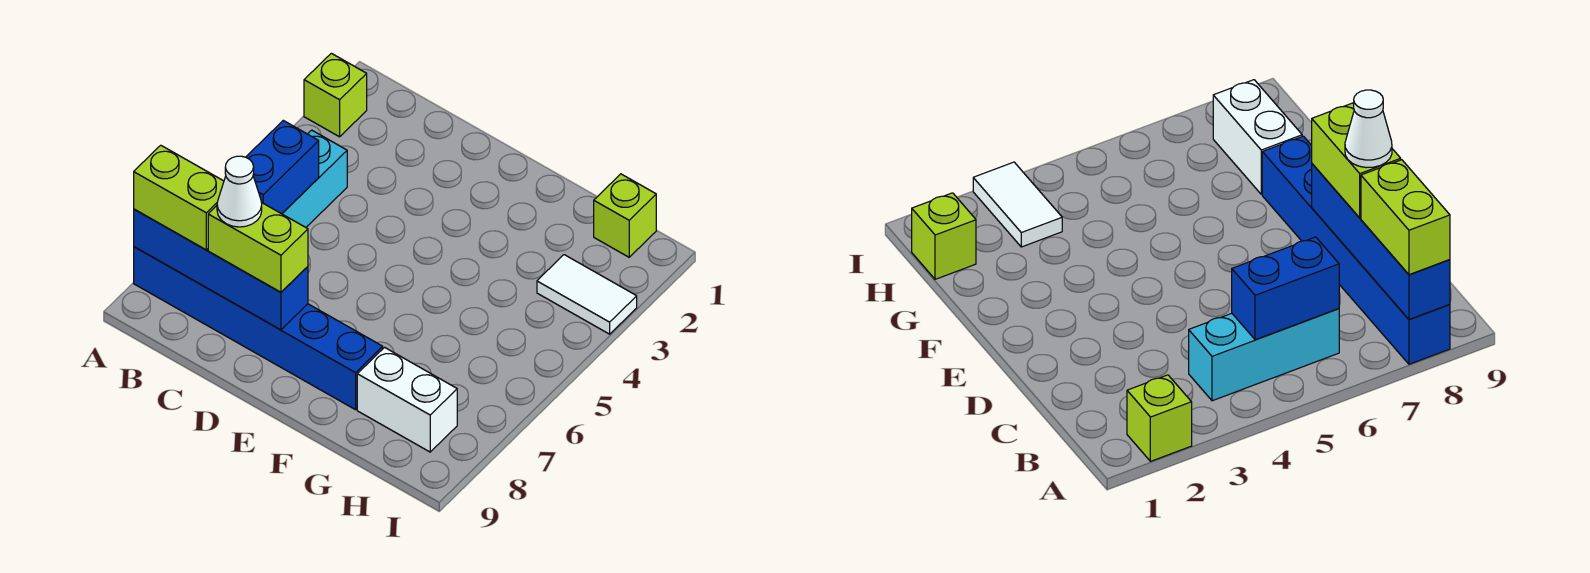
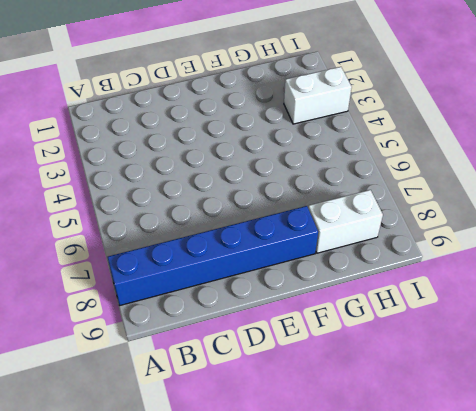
white 1x2 brick [284,67,352,124] -> white 1x2 tile [537,255,637,334]
none -> lime 1x1 brick [304,53,367,137]
none -> cyan 1x3 brick [282,130,347,227]

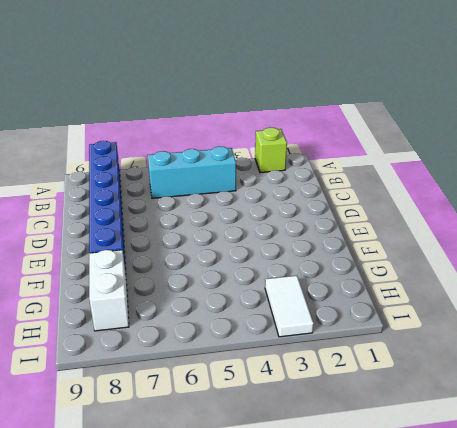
none -> lime 1x1 brick [594,174,656,257]
none -> blue 1x4 brick [134,209,308,330]

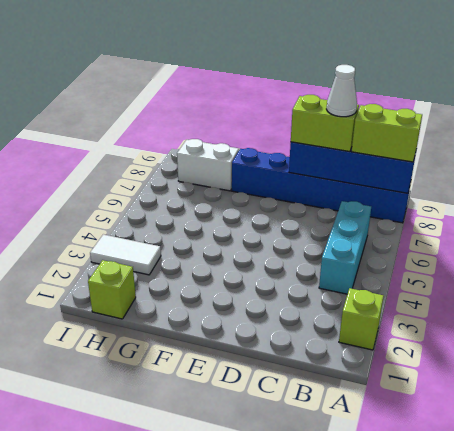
none -> blue 1x2 brick [246,120,319,214]

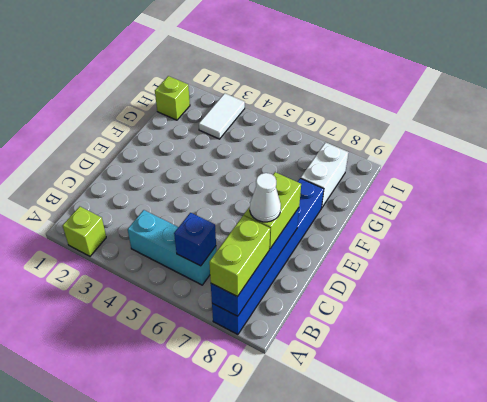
blue 1x1 brick [174,213,216,266] -> blue 1x2 brick [246,120,319,214]

